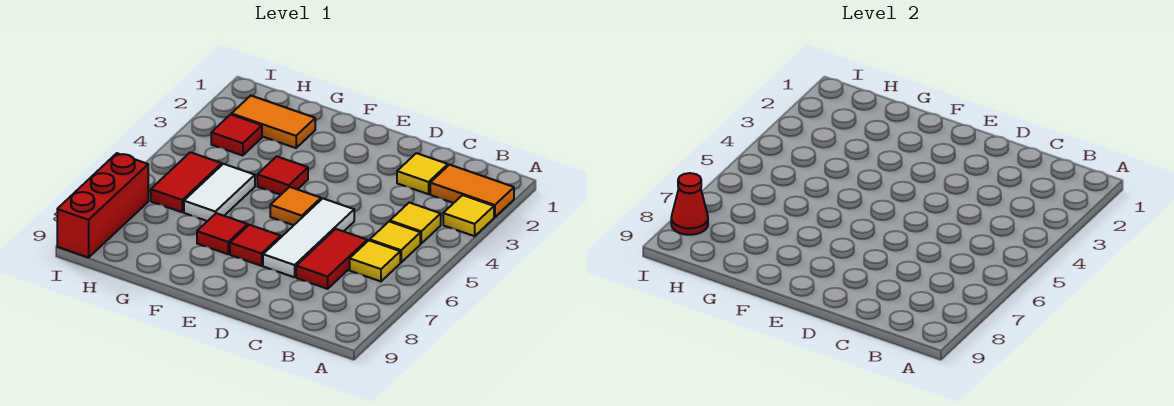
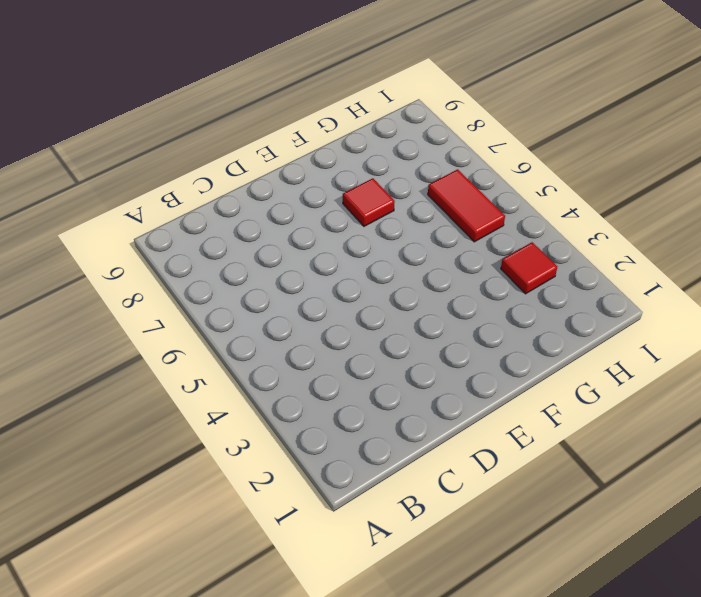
none -> orange 1x2 tile [430,165,514,217]
none -> yellow 1x1 tile [443,195,494,236]
none -> yellow 1x1 tile [390,203,441,243]

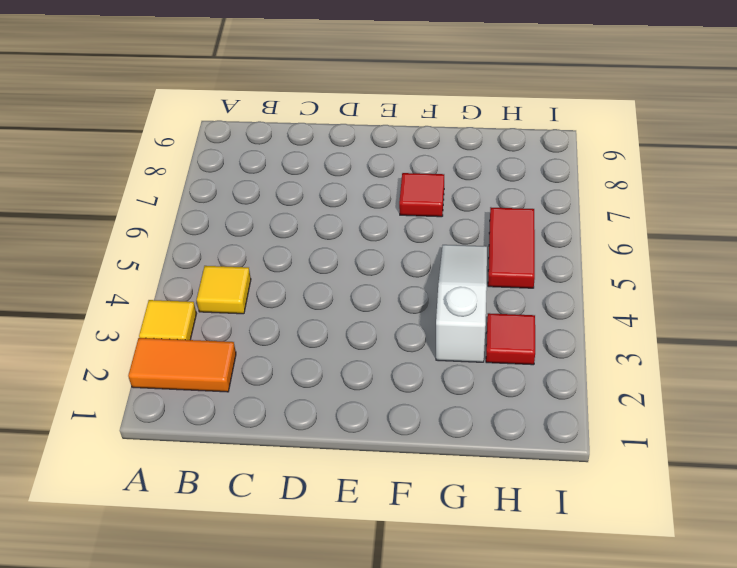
white 1x3 slope [436,245,487,362] -> white 1x2 tile [184,164,255,221]
none -> yellow 1x1 tile [370,222,420,262]
none -> yellow 1x1 tile [350,240,400,281]
none -> yellow 1x1 tile [397,153,448,194]

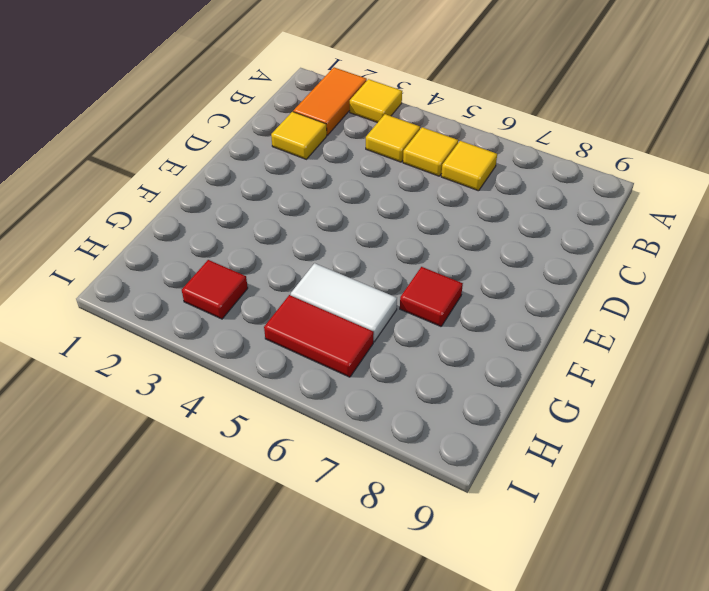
none -> red 1x2 tile [296,229,367,289]
none -> white 1x3 tile [263,198,354,277]
none -> orange 1x1 tile [270,187,321,225]

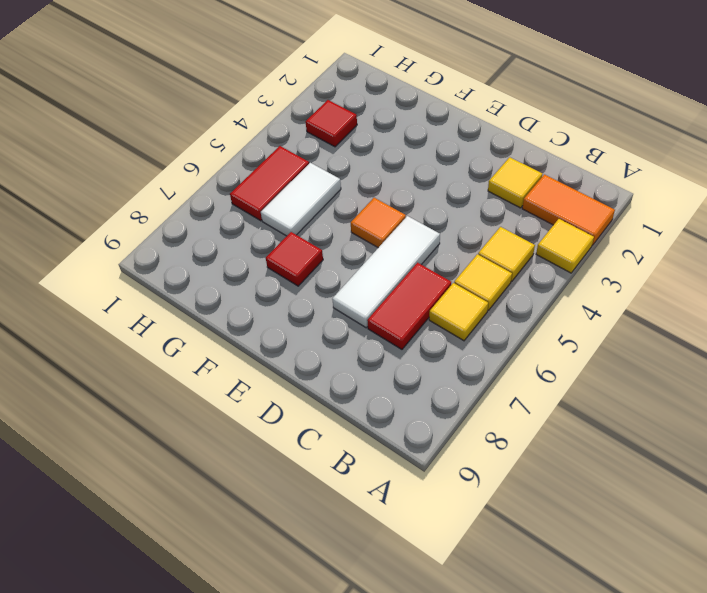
none -> red 1x1 tile [230,225,281,266]
none -> red 1x1 tile [257,156,308,195]
none -> orange 1x2 tile [232,96,315,148]

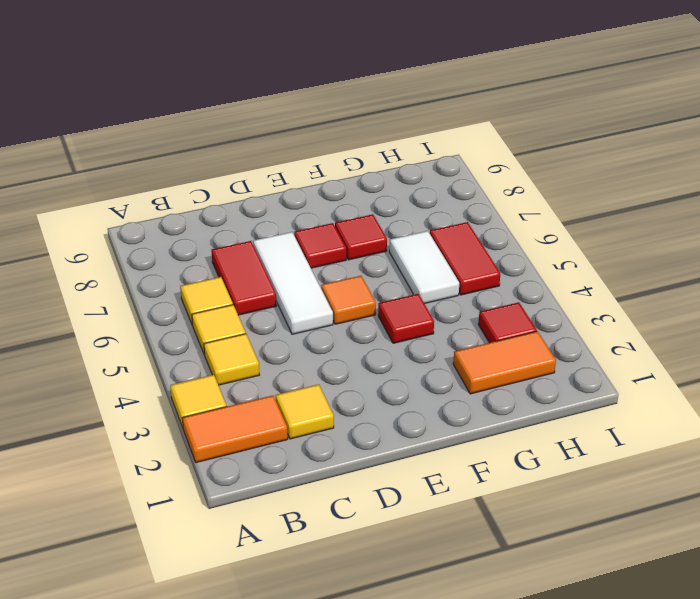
none -> red 1x3 brick [57,153,148,258]
none -> red 1x1 cone [671,173,708,235]

